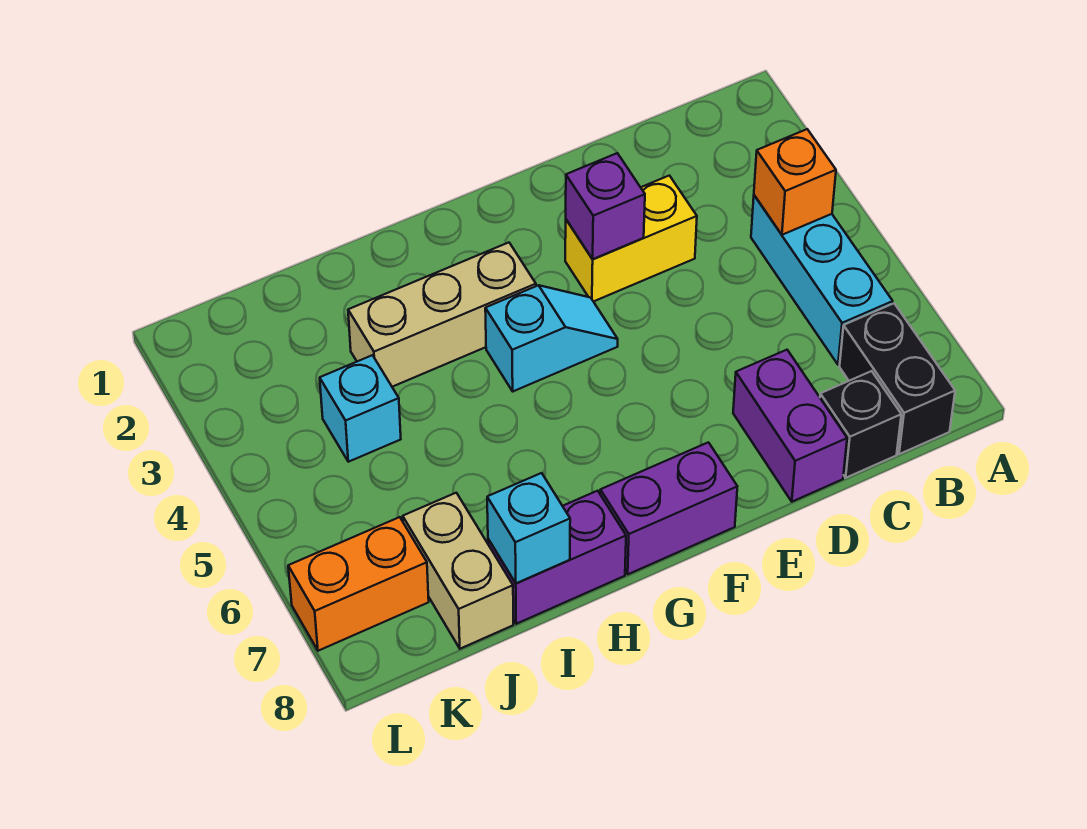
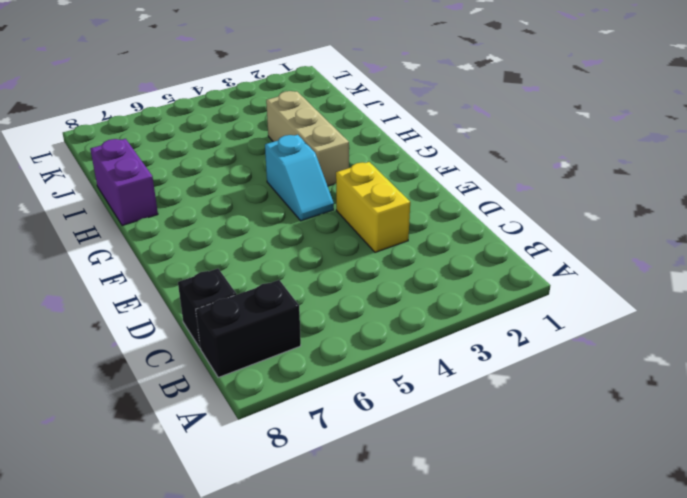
none -> cyan 1x3 brick [751,195,893,365]
none -> purple 1x2 brick [733,350,847,502]
none -> purple 1x2 brick [600,442,737,574]

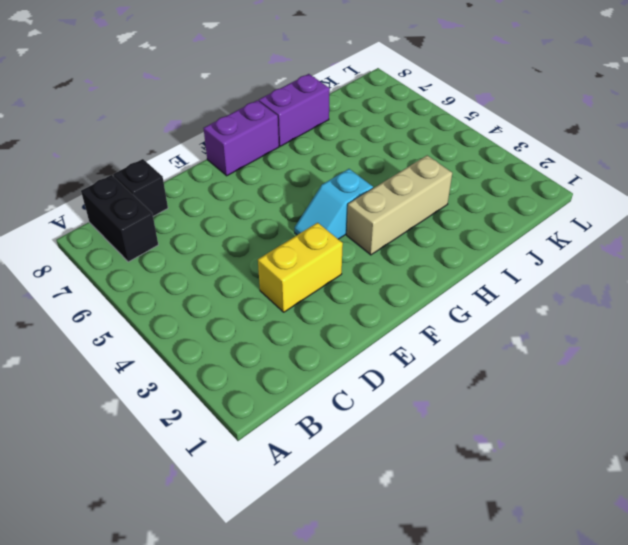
none -> cyan 1x3 brick [751,195,893,365]
none -> purple 1x2 brick [733,350,847,502]
none -> cyan 1x1 brick [320,355,401,462]

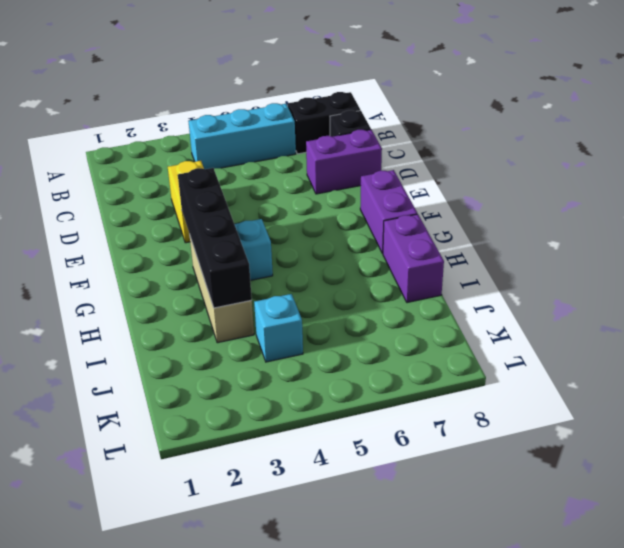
black 1x4 brick [178,168,252,308] -> none
none -> tan 1x2 brick [403,493,513,649]
none -> orange 1x2 brick [288,517,429,651]
none -> orange 1x1 brick [754,129,836,235]

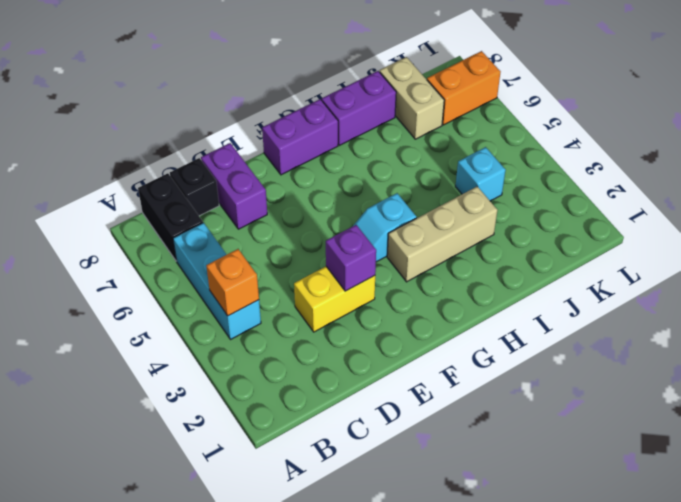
none -> cyan 1x1 brick [487,473,570,583]

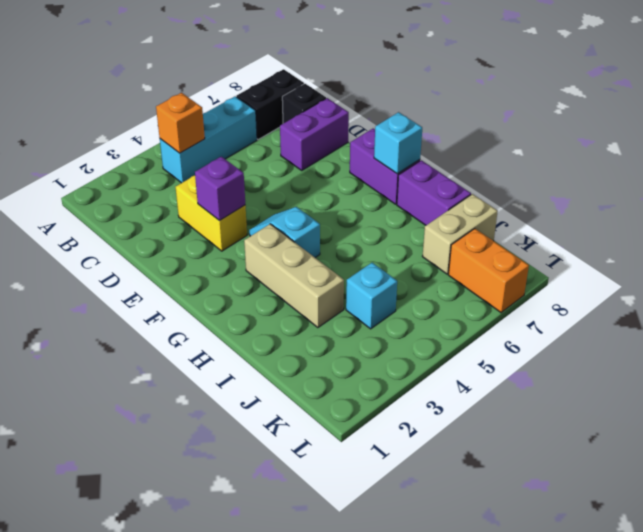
cyan 1x1 brick [374,112,422,174] -> cyan 1x1 brick moved to [487,473,570,583]

